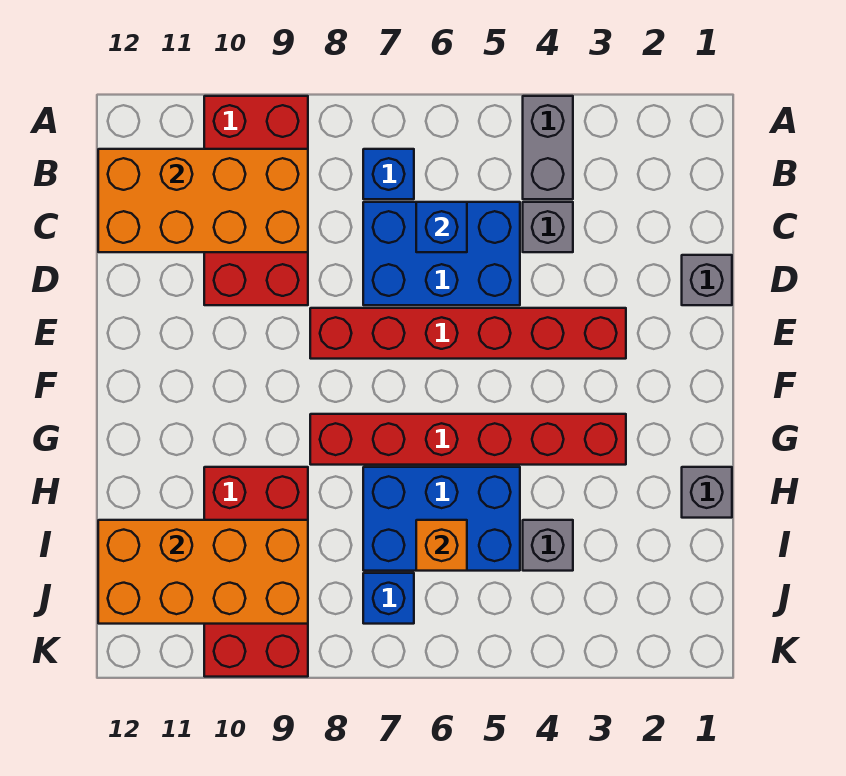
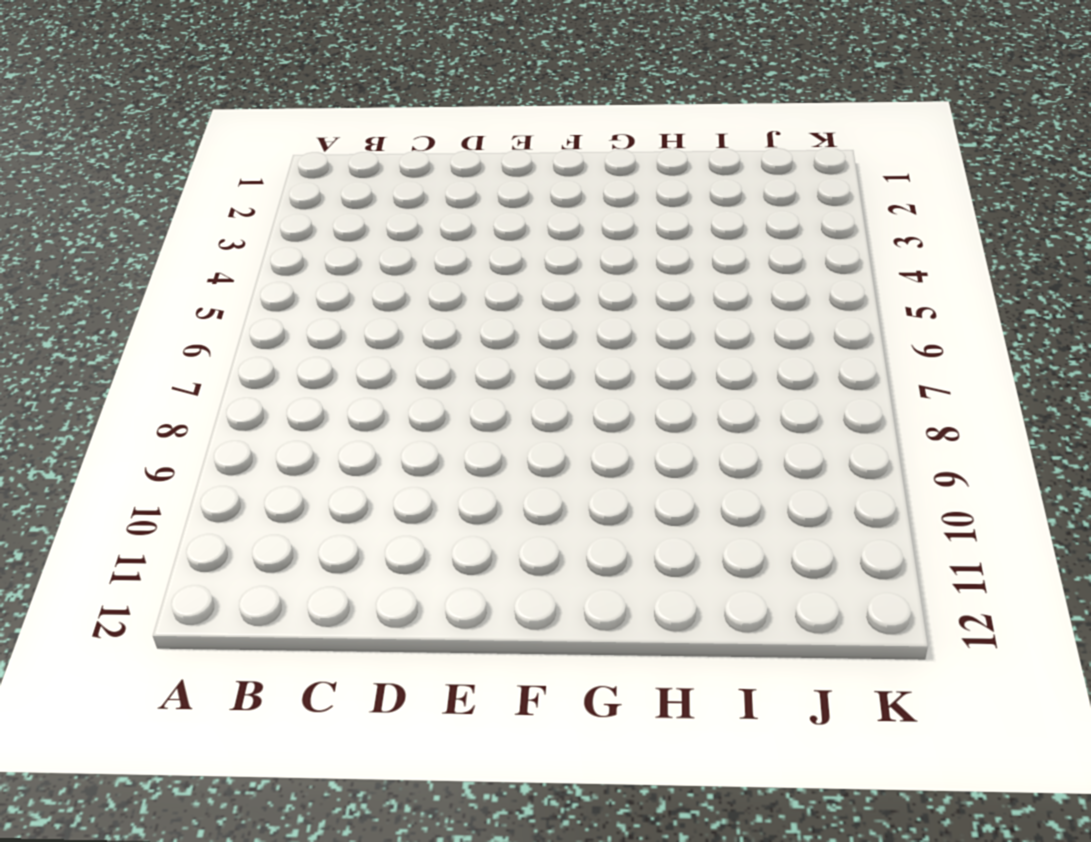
none -> grey 1x2 brick [523,96,573,199]
none -> red 2x4 brick [204,96,308,305]
none -> blue 1x1 brick [363,149,414,199]

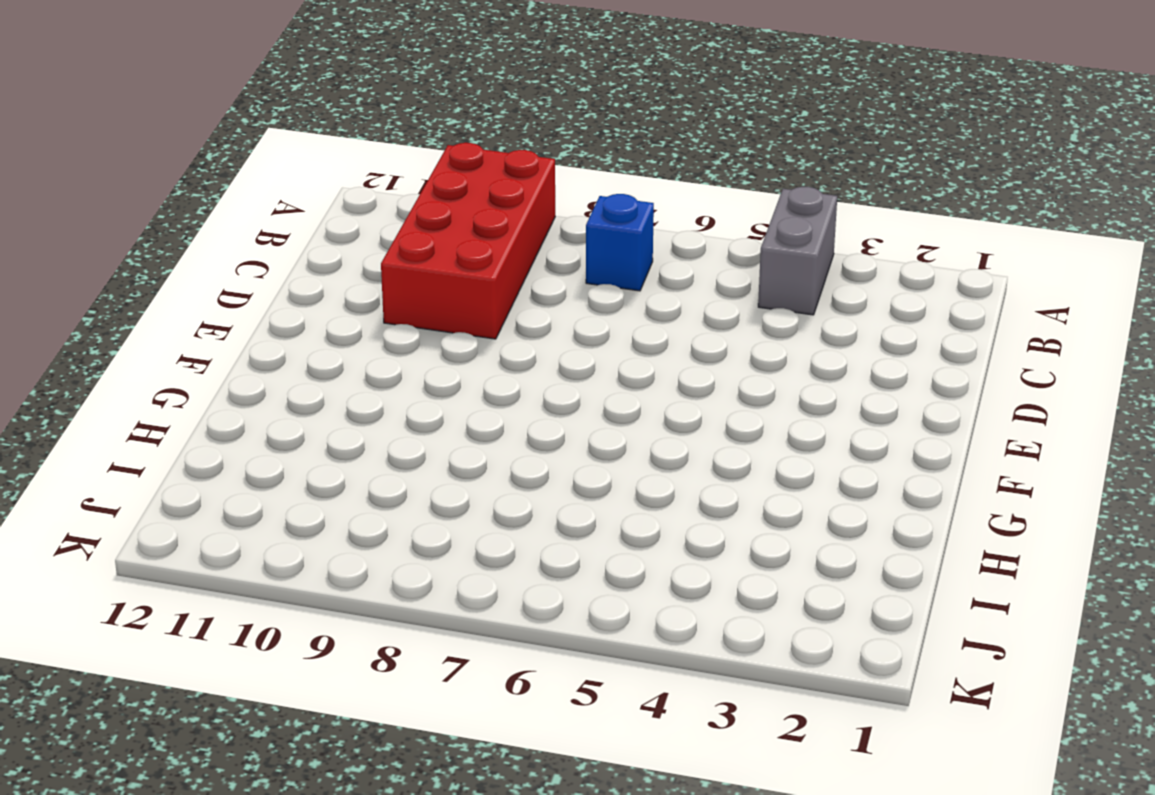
none -> grey 1x1 brick [523,202,573,252]
none -> blue 2x3 brick [363,202,520,305]
none -> grey 1x1 brick [682,255,732,305]

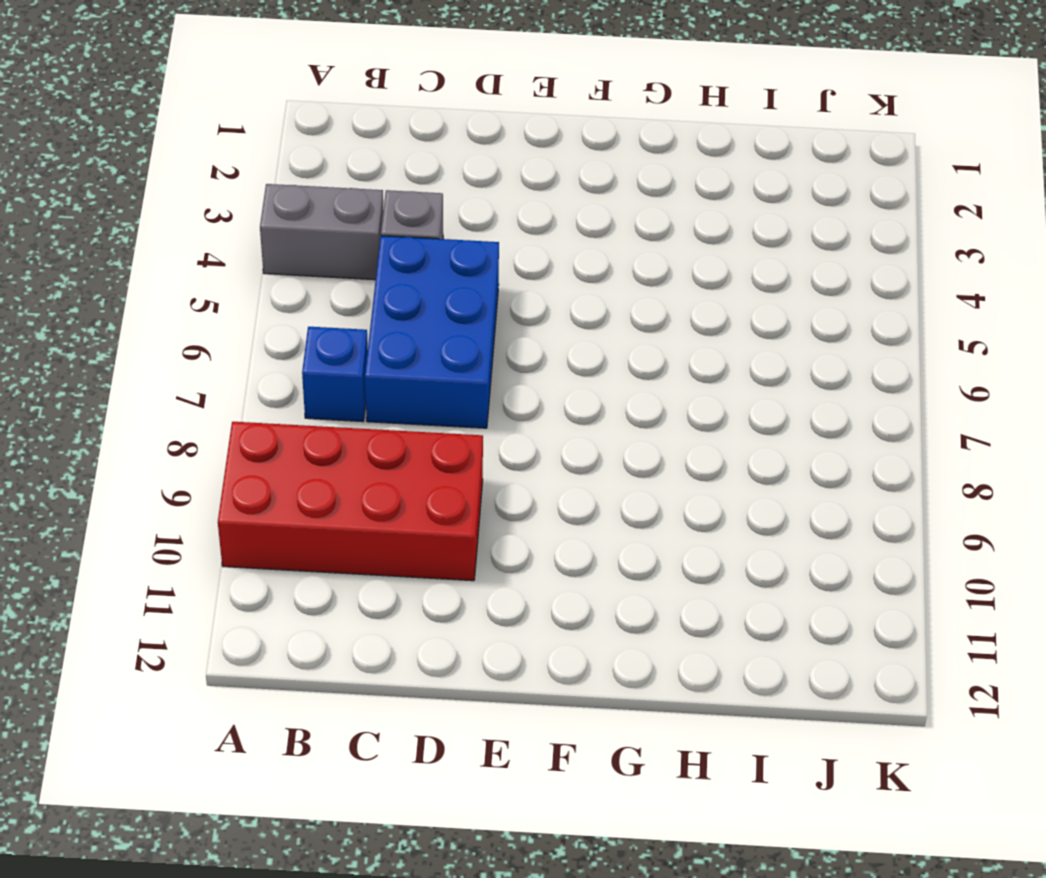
none -> grey 1x1 brick [682,255,732,305]
none -> red 1x6 brick [310,308,626,359]
none -> red 1x6 brick [310,414,626,465]

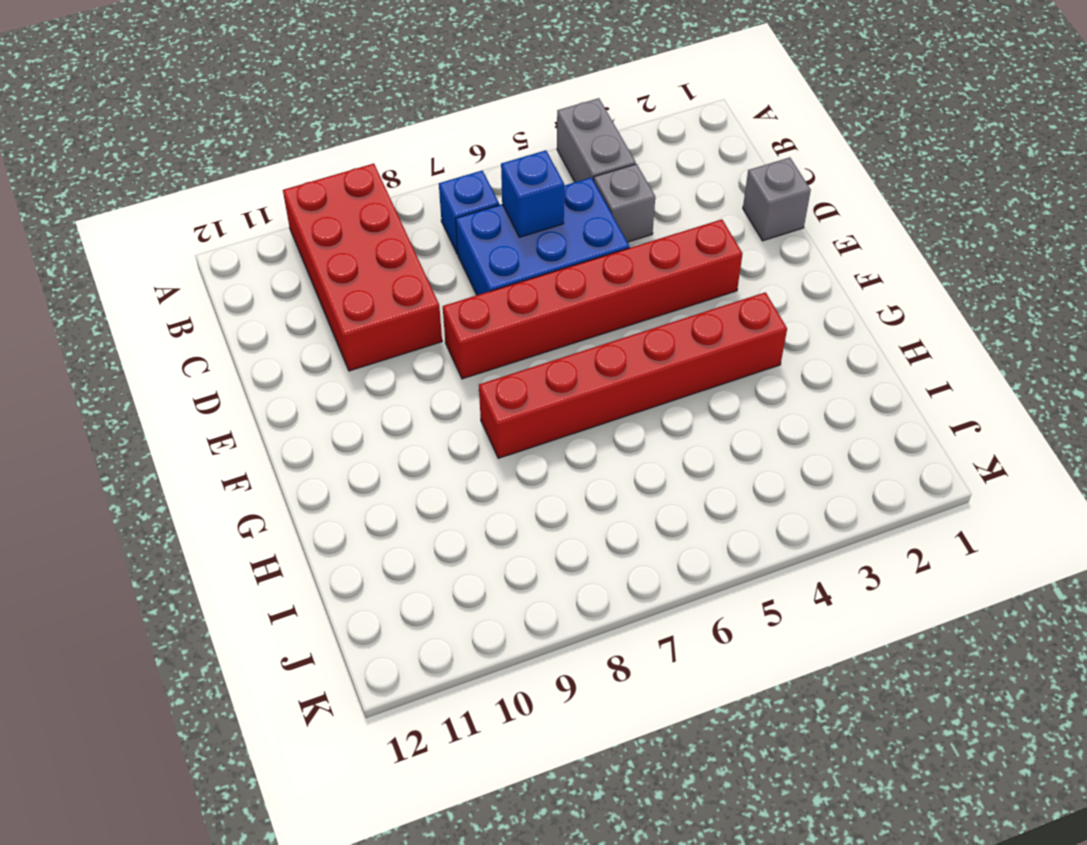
none -> grey 1x1 brick [682,467,732,518]
none -> blue 2x3 brick [363,467,520,571]
none -> red 2x4 brick [204,467,308,677]

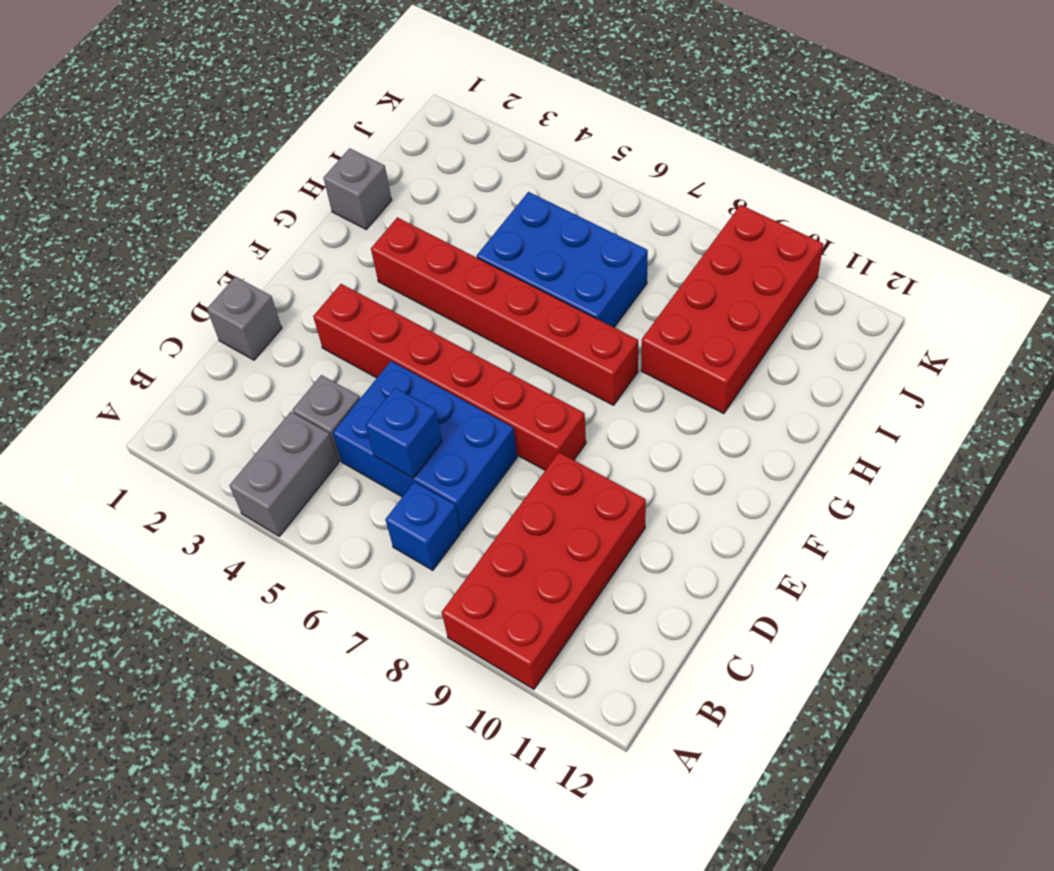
none -> grey 1x1 brick [523,520,573,571]
none -> blue 1x1 brick [363,573,414,624]
none -> orange 2x4 brick [98,149,308,252]

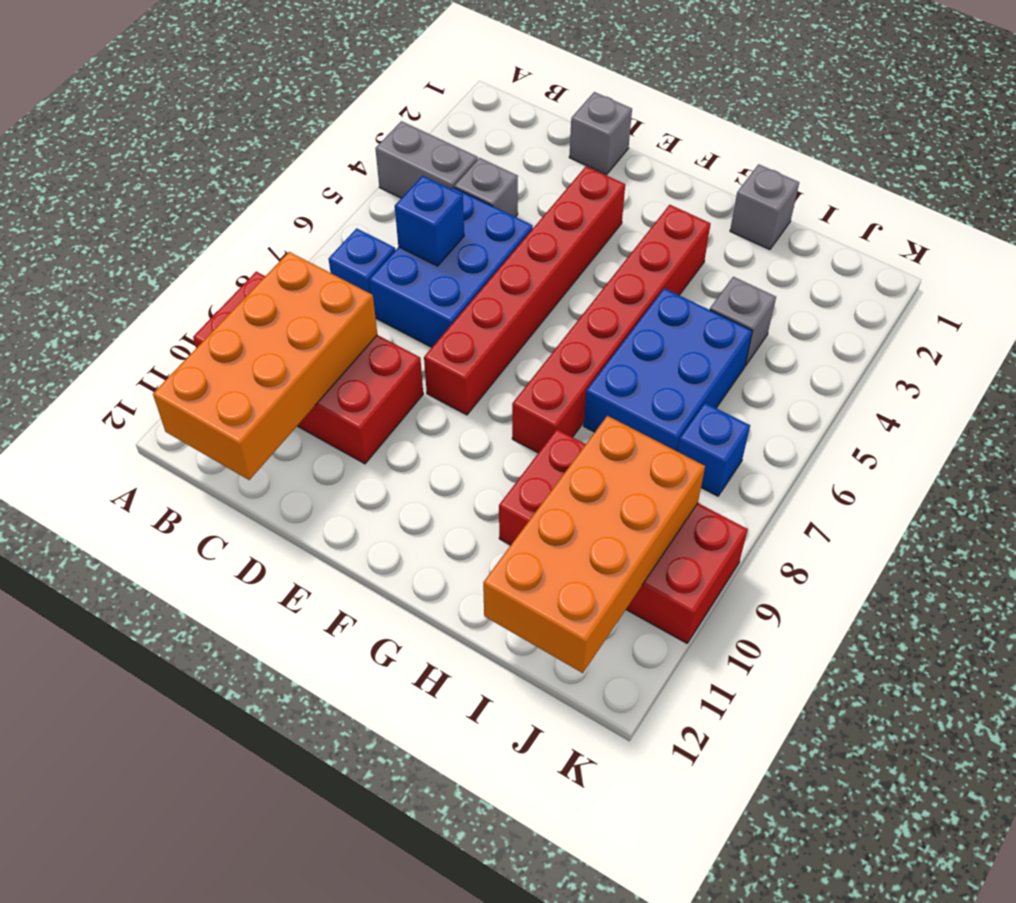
none -> orange 1x1 brick [416,520,467,571]

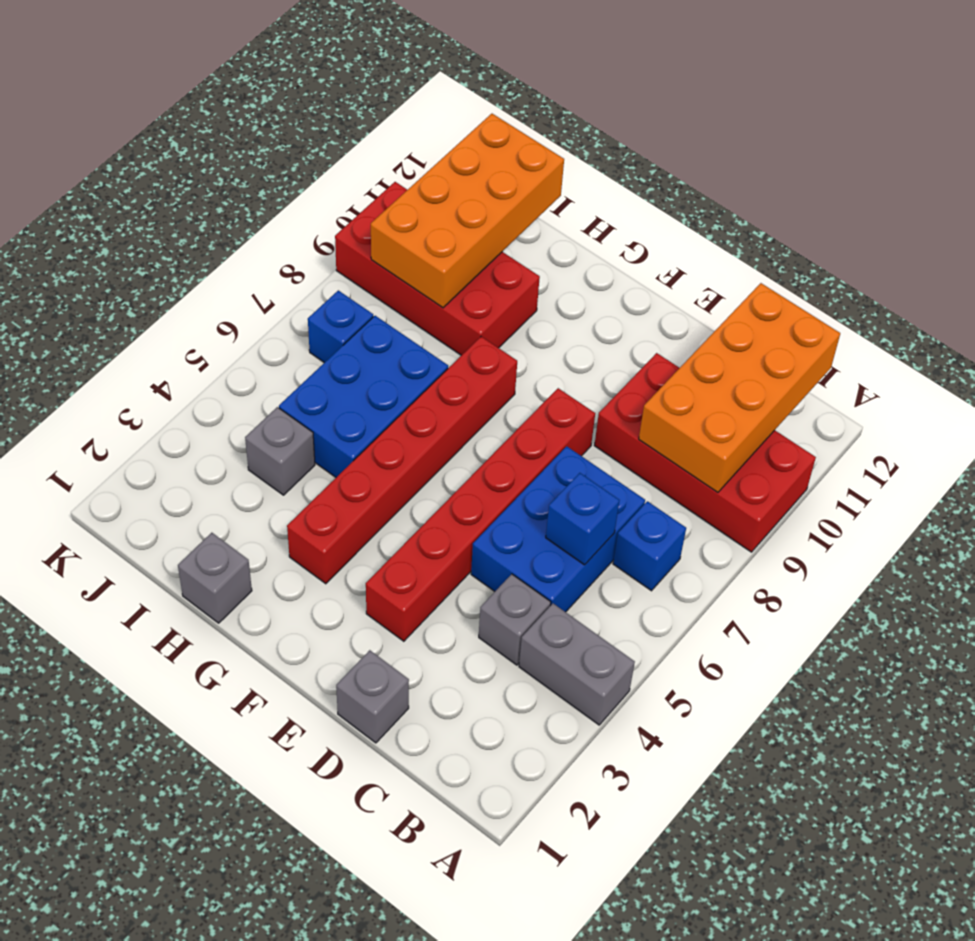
none -> orange 1x1 brick [416,520,467,571]

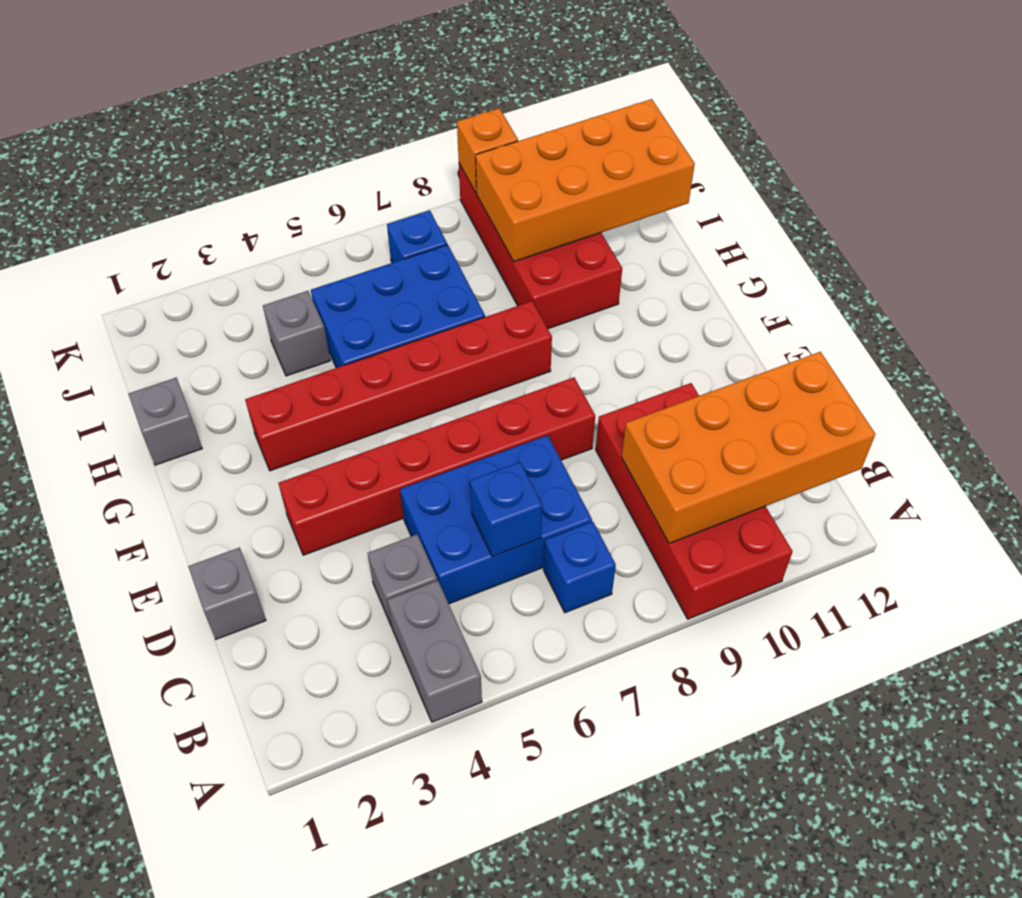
orange 1x1 brick [457,108,518,193] -> orange 1x1 brick moved to [416,520,467,571]

